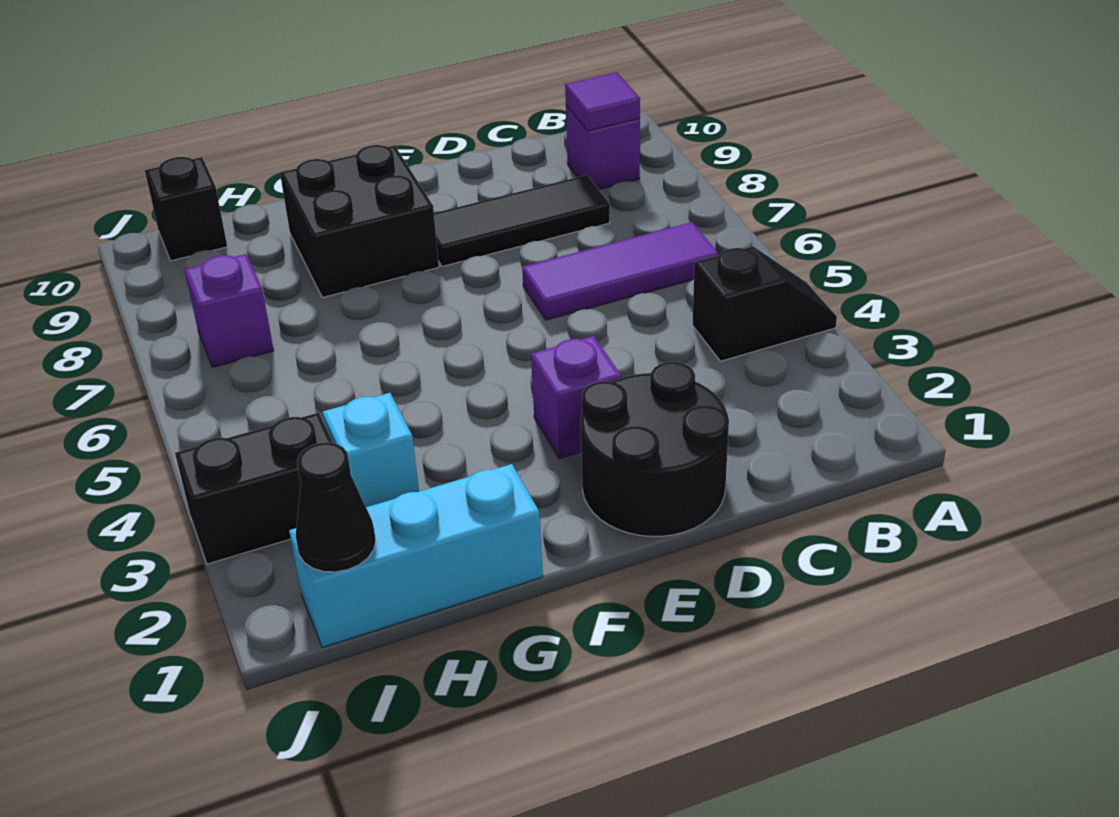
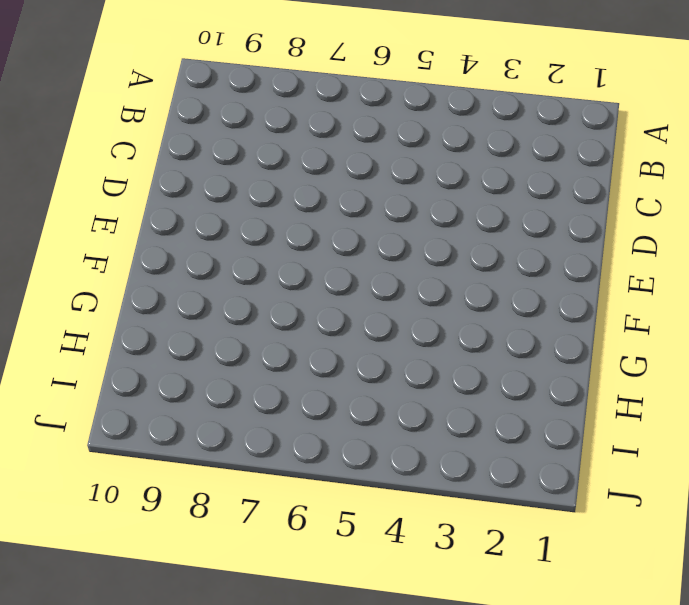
none -> black 1x2 slope [692,246,837,361]
none -> purple 1x3 tile [522,222,719,320]
none -> purple 1x1 brick [566,105,640,189]

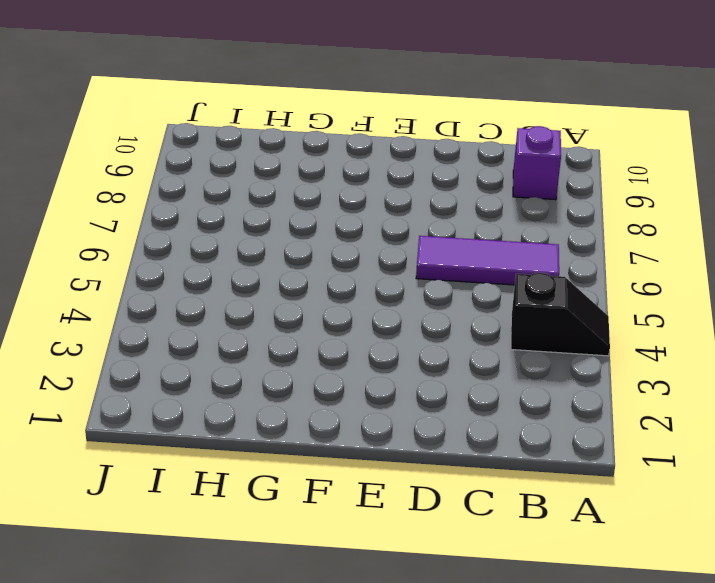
none -> black 1x3 tile [434,175,610,266]
none -> black 2x2 round brick [581,362,729,536]
none -> purple 1x1 brick [531,336,621,459]

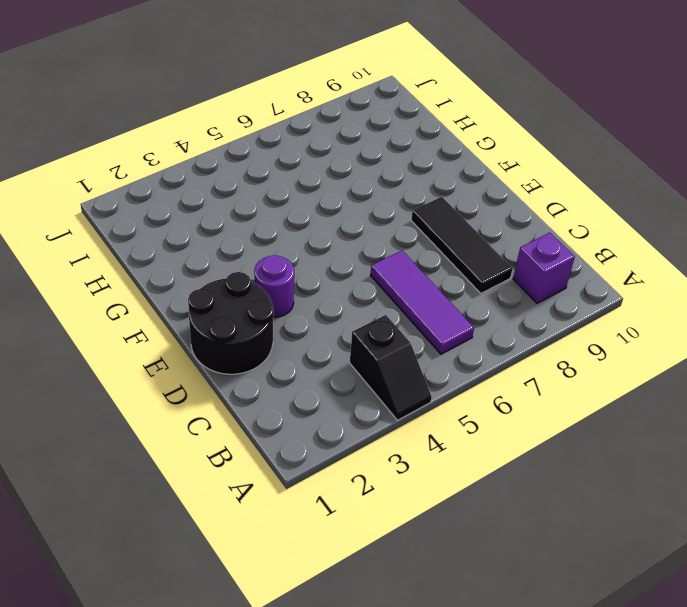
purple 1x1 round brick [254,255,294,317] -> purple 1x1 brick [531,336,621,459]
none -> black 2x2 brick [280,145,439,298]
none -> cyan 1x3 brick [289,464,543,648]
none -> cyan 1x1 brick [323,393,419,507]

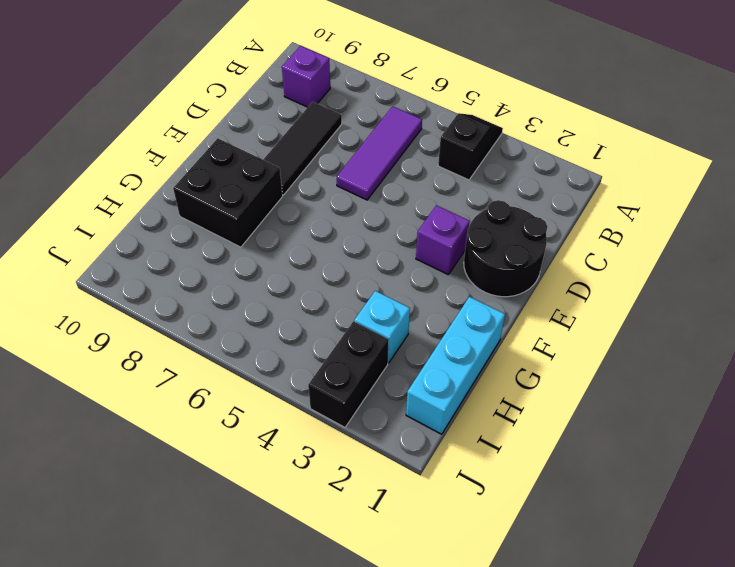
none -> purple 1x1 brick [185,254,274,367]
none -> black 1x1 brick [145,157,227,261]
none -> purple 1x1 tile [565,72,640,131]

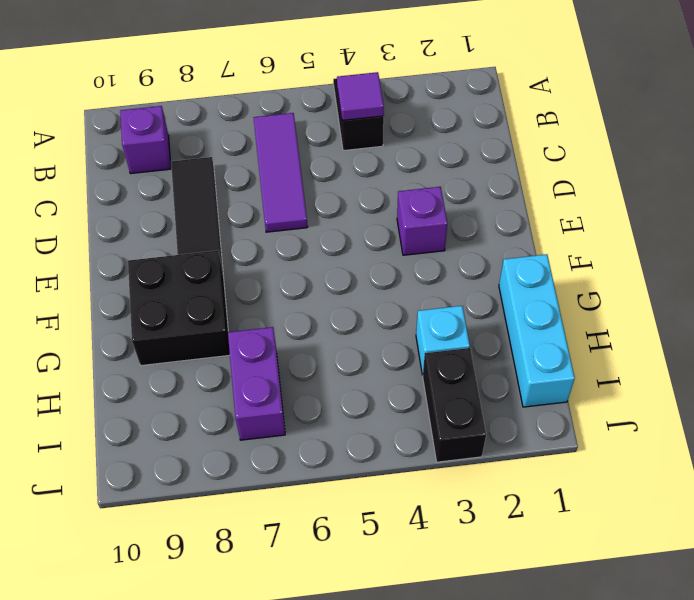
purple 1x1 tile [337,72,384,120] -> purple 1x1 tile moved to [565,72,640,131]
purple 1x2 brick [228,327,285,440] -> purple 1x1 brick [185,254,274,367]
none -> black 2x2 round brick [581,362,729,536]
none -> black 1x1 brick [145,157,227,261]
none -> black 1x1 cone [296,442,376,572]

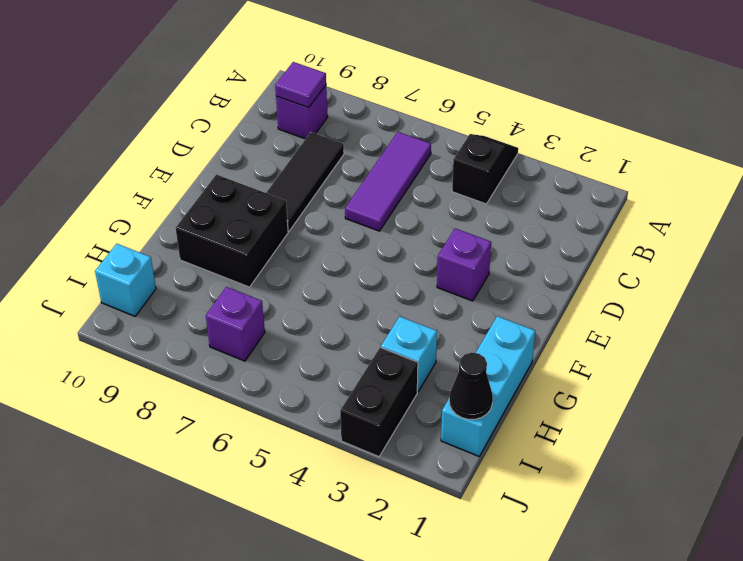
cyan 1x1 brick [95,244,156,316] -> black 1x1 brick [145,157,227,261]
none -> black 2x2 round brick [581,362,729,536]

